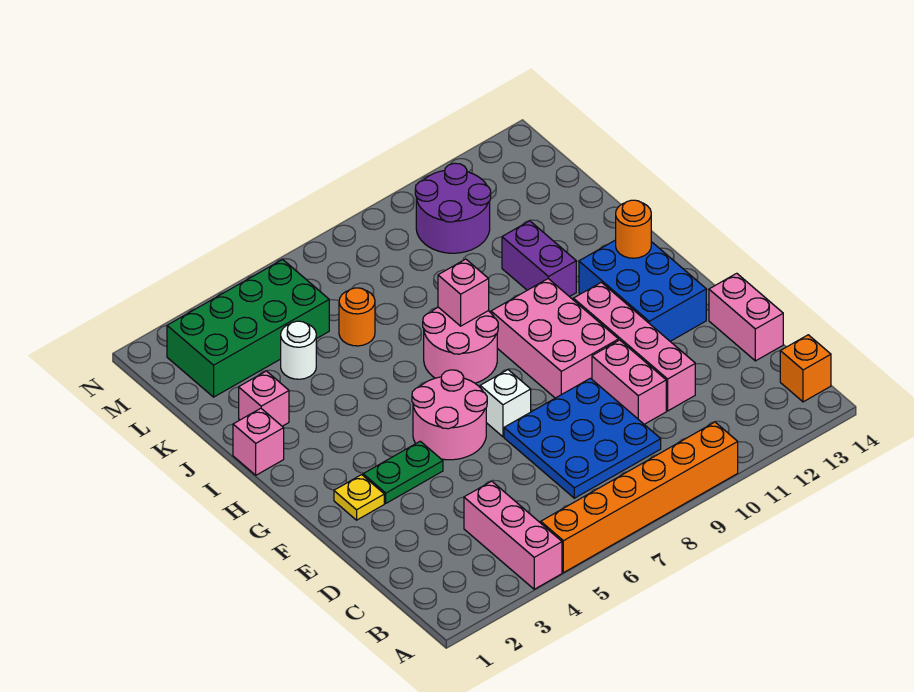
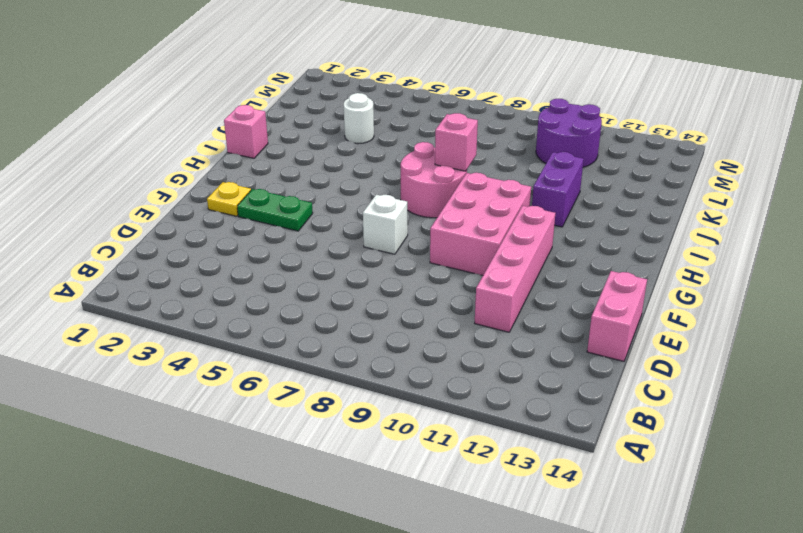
none -> pink 1x3 brick [464,481,562,589]
none -> orange 1x6 brick [541,422,738,573]
none -> orange 1x1 brick [780,335,831,402]

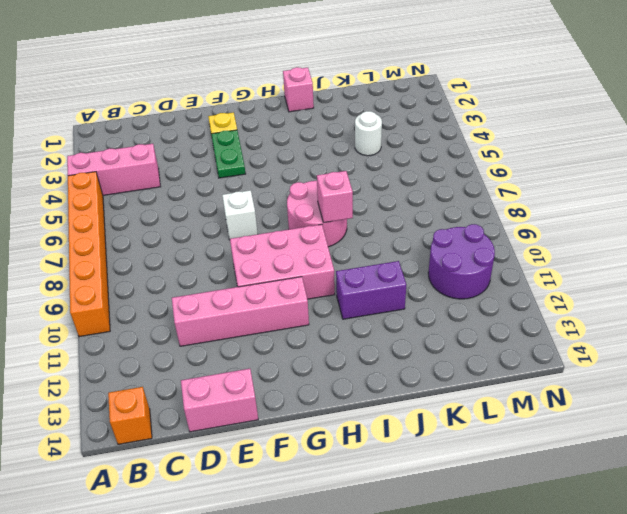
none -> blue 3x3 plate [504,378,661,498]
none -> pink 1x2 brick [592,340,666,424]
none -> pink 2x2 round brick [412,370,487,460]

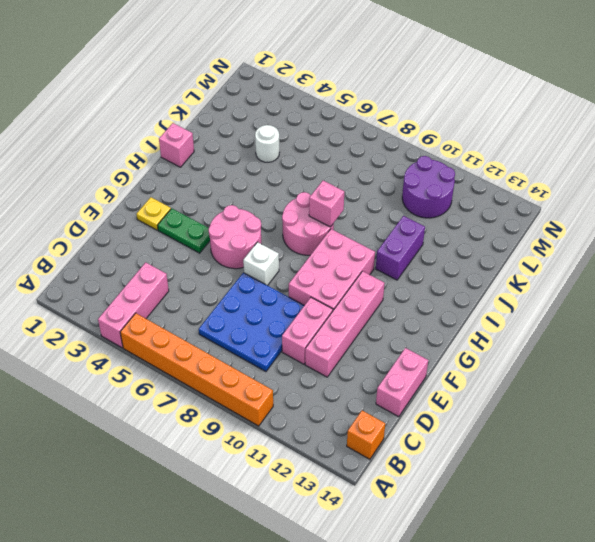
none -> blue 2x3 brick [579,240,706,341]
none -> pink 1x1 brick [239,371,289,426]
none -> orange 1x1 round brick [339,288,375,346]

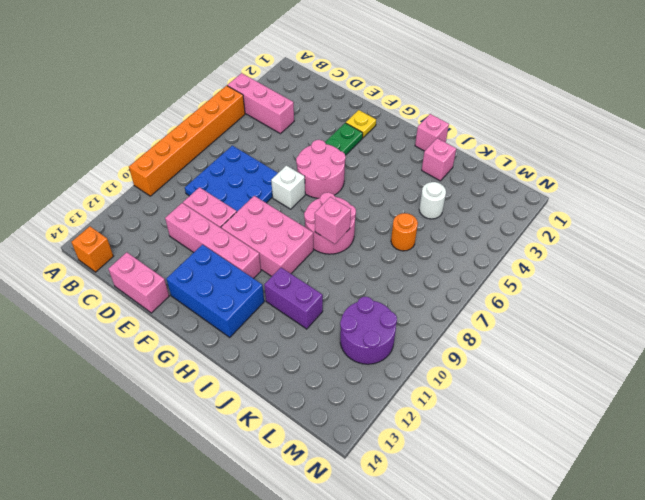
none -> green 2x4 brick [167,259,329,397]
none -> orange 1x1 round brick [616,200,651,258]

